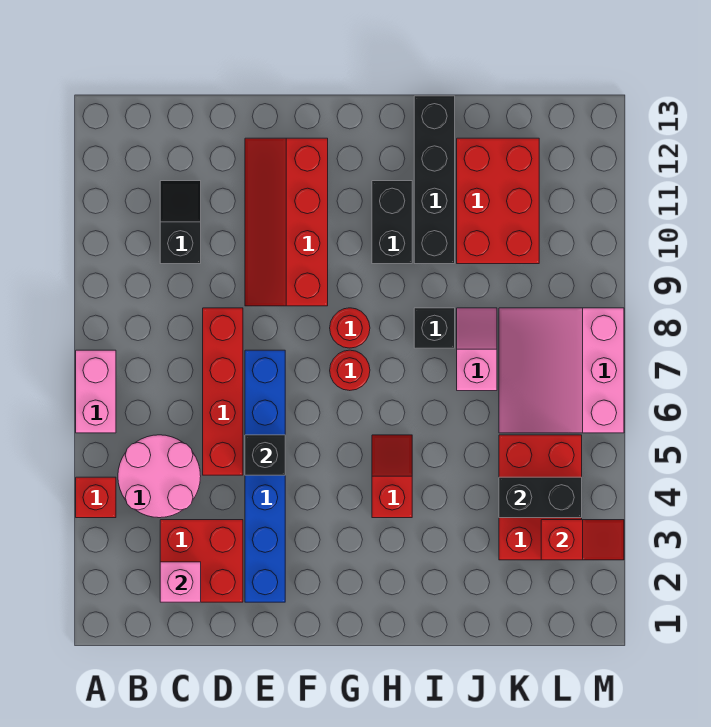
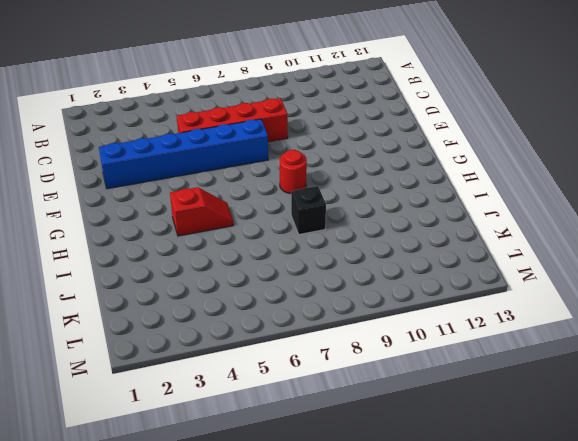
none -> red 1x1 brick [76,477,116,518]
none -> pink 1x2 brick [76,350,116,433]
none -> pink 2x2 round brick [118,435,201,518]

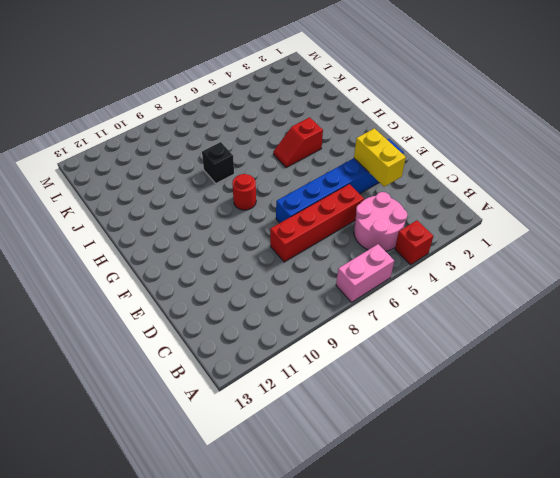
yellow 1x2 brick [354,128,406,187] -> none
none -> red 2x2 brick [160,520,243,602]
none -> black 1x2 slope [160,181,201,264]
none -> red 2x4 slope [245,138,328,306]

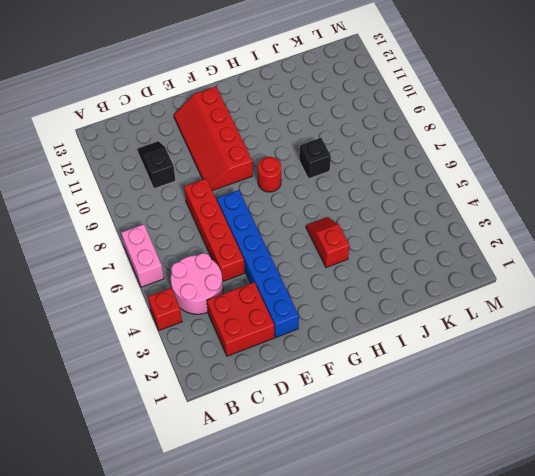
none -> red 1x1 round brick [330,350,370,391]
none -> black 1x2 brick [372,181,412,264]
none -> black 1x4 brick [414,96,455,264]

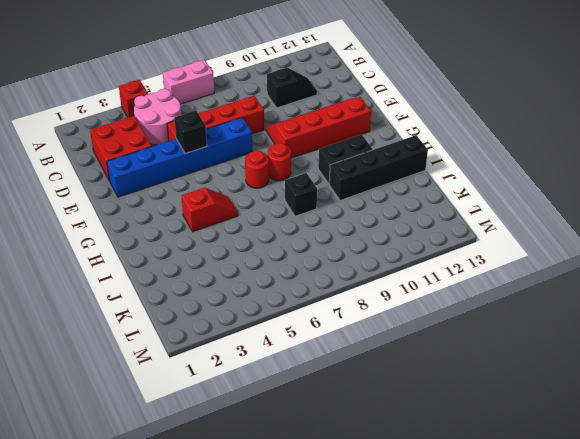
none -> pink 1x2 slope [457,308,497,391]
none -> red 2x3 brick [457,138,539,264]
none -> red 2x3 brick [499,435,582,560]

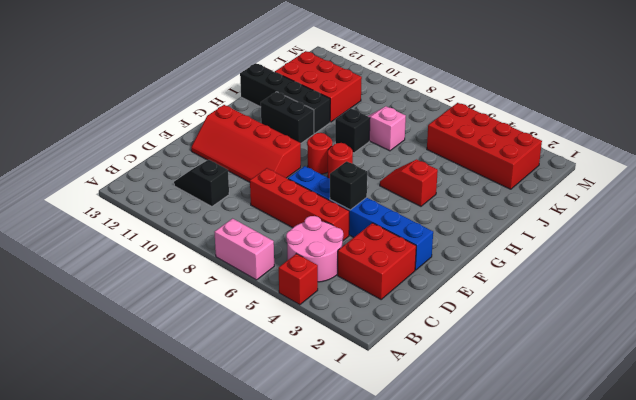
red 2x4 brick [427,103,542,189] -> red 2x3 brick [499,435,582,560]
none -> pink 3x3 slope [499,308,624,433]
none -> pink 1x1 brick [160,562,201,602]
none -> black 1x2 brick [499,477,582,518]

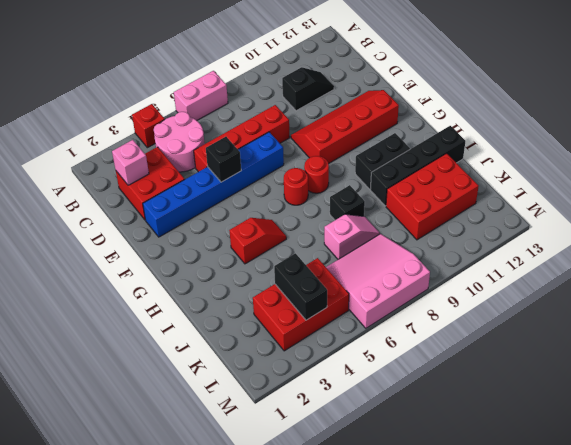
none -> red 1x2 slope [541,520,624,560]

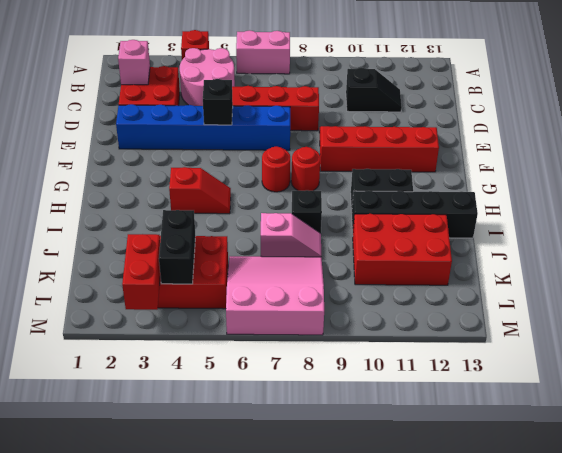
red 1x2 brick [122,234,160,310] -> red 1x2 slope [541,520,624,560]

